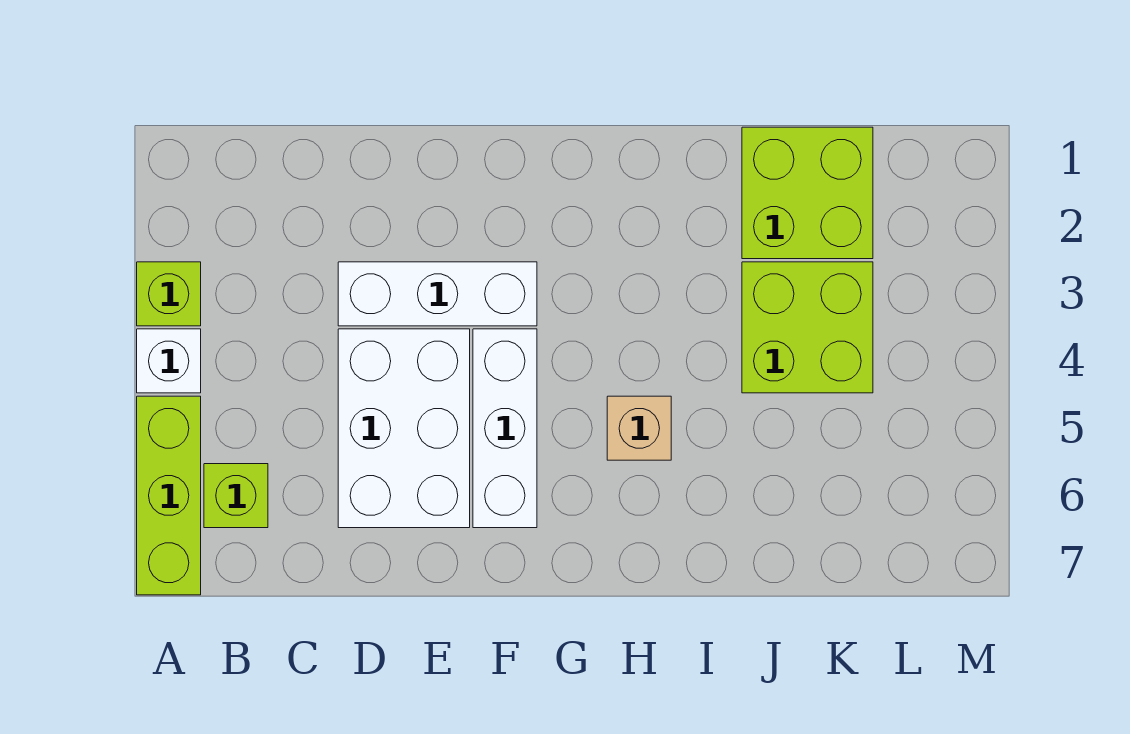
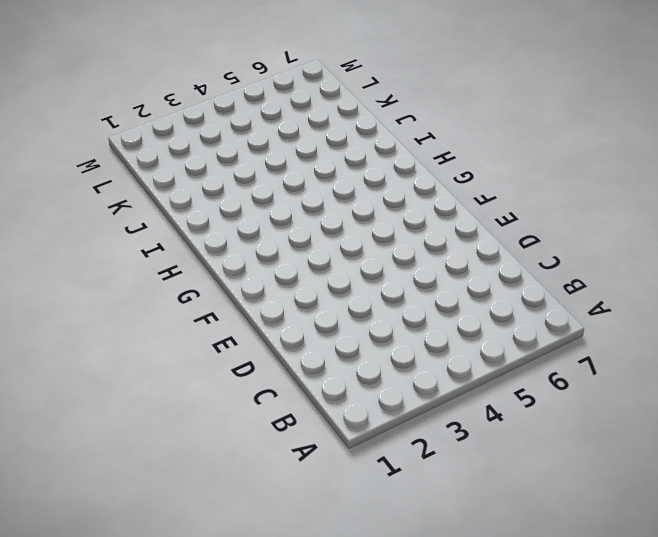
none -> lime 1x1 brick [137,262,201,326]
none -> white 1x1 brick [137,329,201,393]

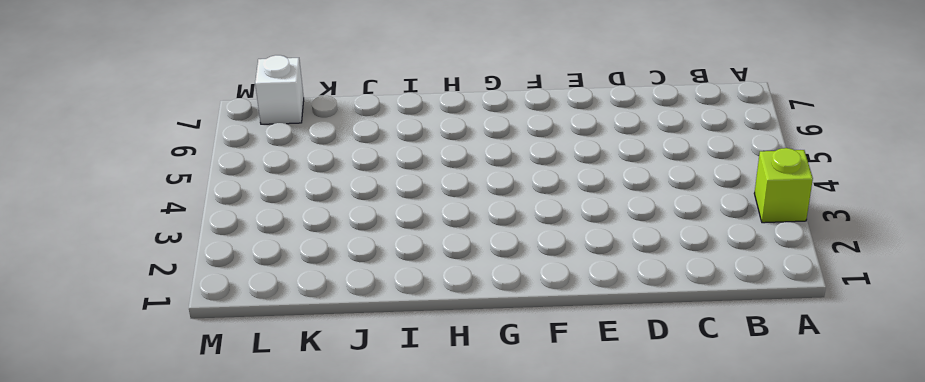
white 1x1 brick [255,55,304,124] -> white 1x1 brick moved to [137,329,201,393]
none -> lime 1x3 brick [137,396,201,595]
none -> lime 1x1 brick [204,464,268,528]

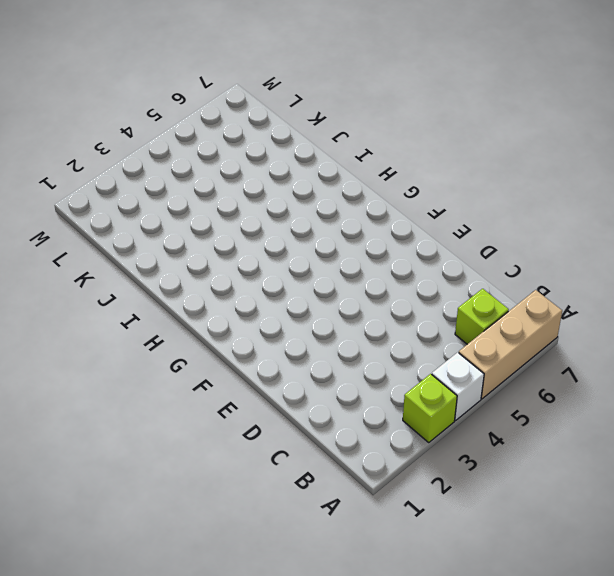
tan 1x3 brick [459,290,562,399] -> lime 1x3 brick [137,396,201,595]
none -> white 1x3 brick [338,262,537,326]
none -> white 2x3 brick [338,329,470,528]

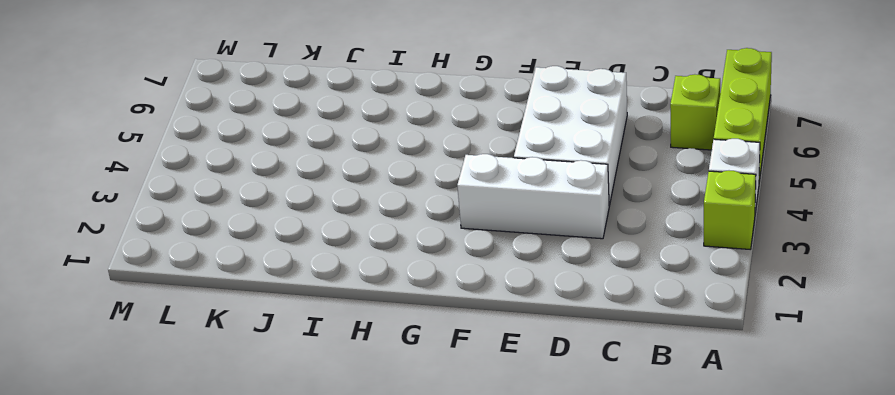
none -> white 1x3 brick [473,329,537,528]
none -> tan 1x1 brick [607,396,671,460]

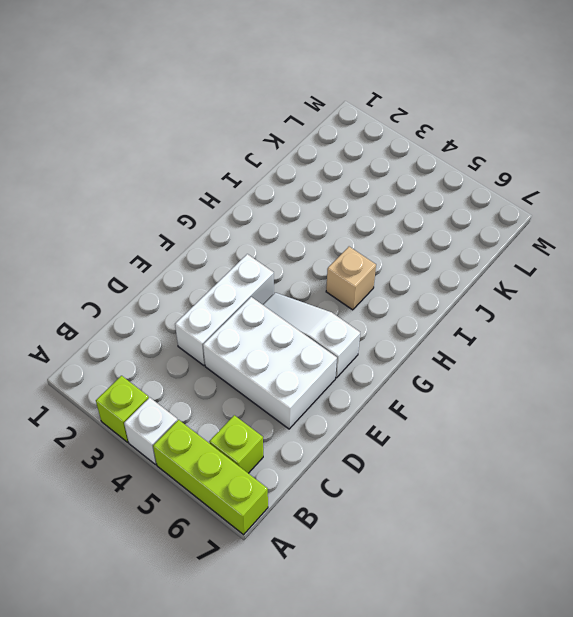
white 1x3 slope [263,293,360,378] -> white 1x3 brick [473,329,537,528]
none -> lime 2x2 brick [742,127,873,259]
none -> lime 2x2 brick [742,262,873,393]

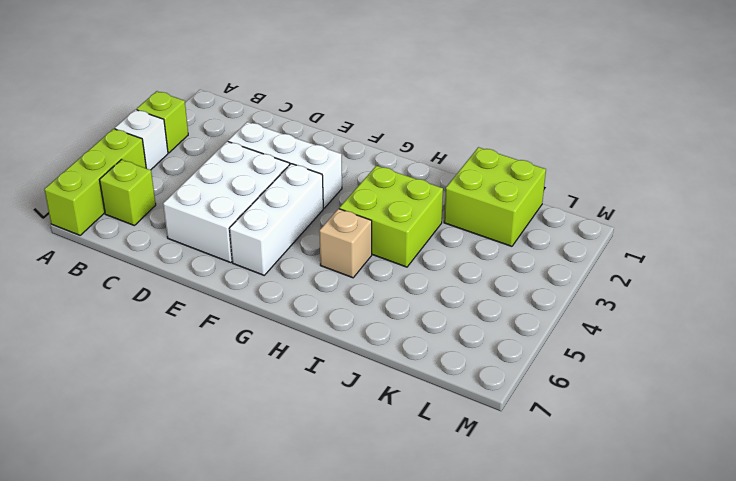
lime 2x2 brick [339,166,443,267] -> lime 2x2 brick moved to [742,262,873,393]

